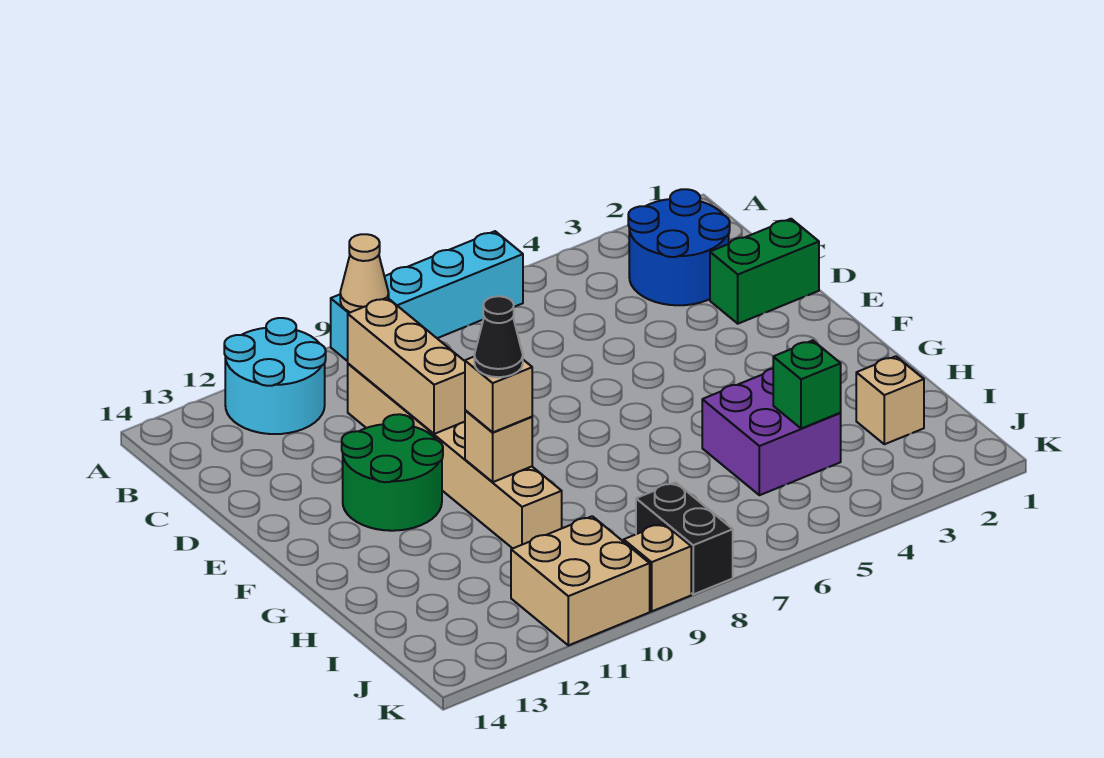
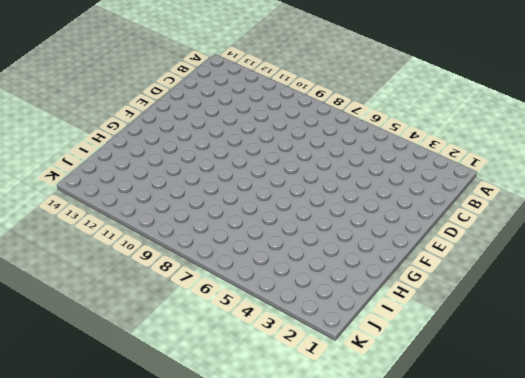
none -> cyan 1x4 brick [331,231,523,361]
none -> cyan 2x2 round brick [224,318,326,434]
none -> blue 2x2 round brick [628,189,730,305]

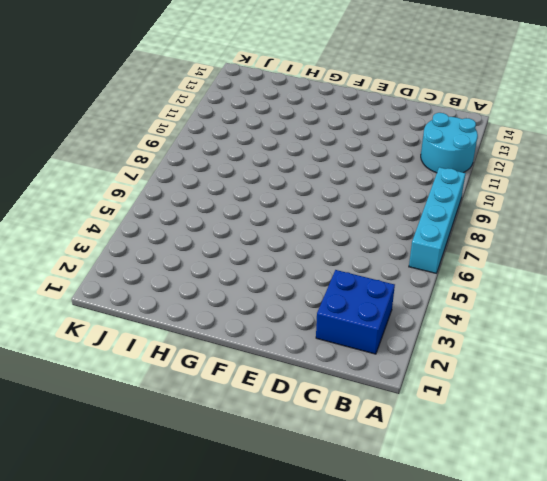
blue 2x2 brick [316,270,395,354] -> blue 2x2 round brick [628,189,730,305]
none -> tan 1x6 brick [348,364,562,548]
none -> green 1x2 brick [710,219,819,324]
none -> green 2x2 round brick [342,414,443,531]

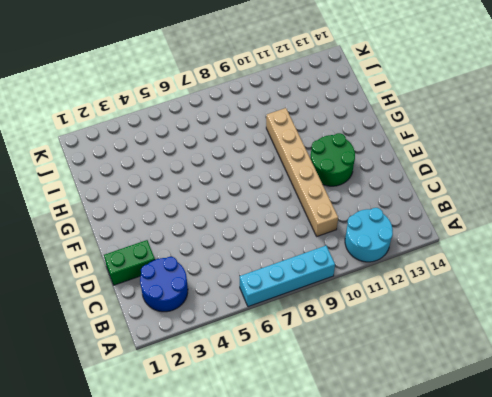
none -> purple 2x2 brick [702,368,841,495]
none -> tan 1x1 brick [856,356,924,444]
none -> black 1x2 brick [636,482,733,594]

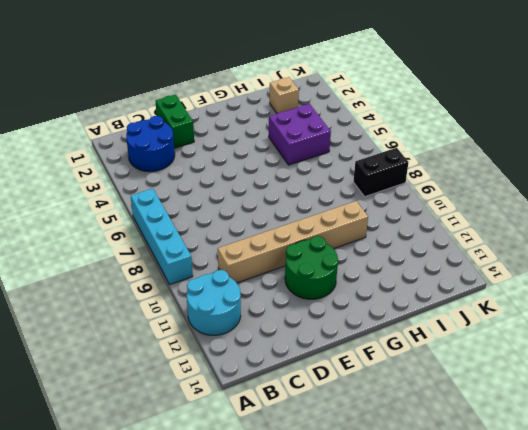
none -> tan 2x2 brick [511,516,650,645]
none -> tan 1x1 brick [624,523,691,611]
none -> tan 1x1 cone [340,234,389,312]

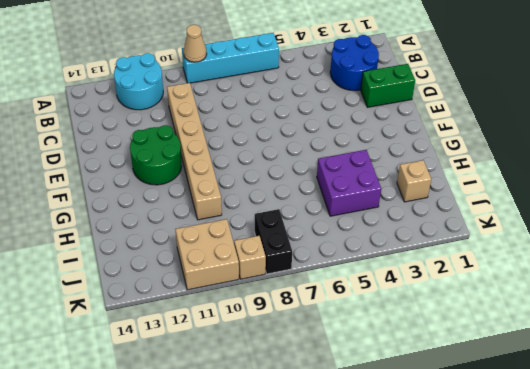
none -> tan 1x3 brick [348,298,465,434]
none -> tan 1x1 brick [465,410,532,482]
none -> green 1x1 brick [773,340,841,429]

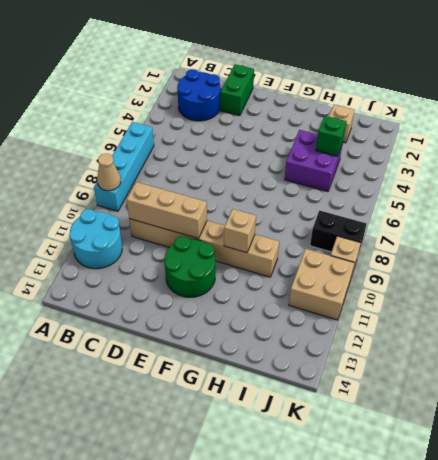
none -> tan 1x1 brick [465,357,532,432]
none -> black 1x1 cone [474,296,523,377]

